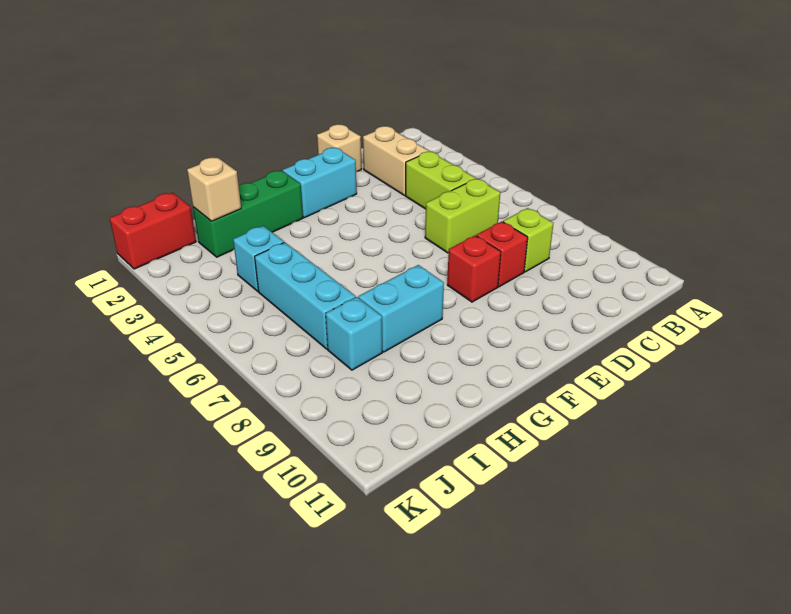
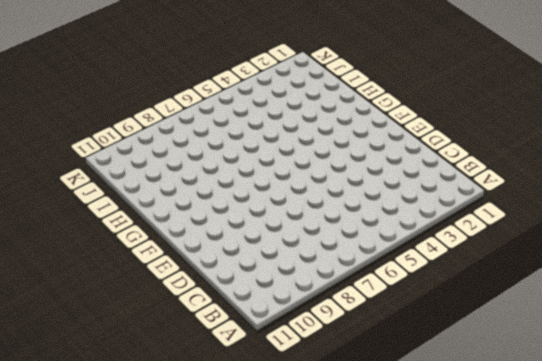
none -> tan 1x2 brick [363,126,429,195]
none -> lime 1x2 brick [406,152,476,209]
none -> lime 1x2 brick [425,179,500,253]

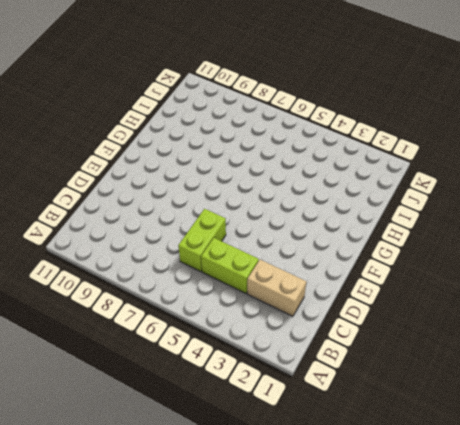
none -> lime 1x1 brick [503,208,553,272]
none -> tan 1x1 brick [317,124,362,172]
none -> red 1x1 brick [476,222,528,287]

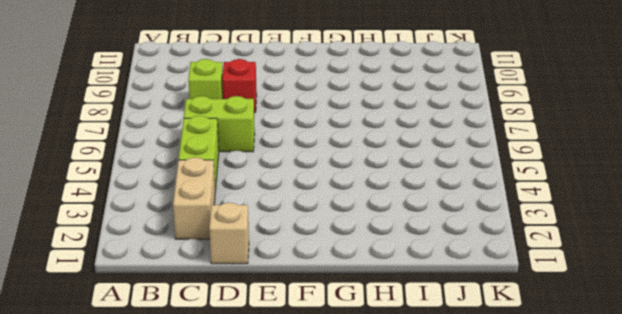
none -> cyan 1x2 brick [283,148,357,218]
none -> red 1x1 brick [447,235,501,302]
none -> green 1x3 brick [193,171,303,257]

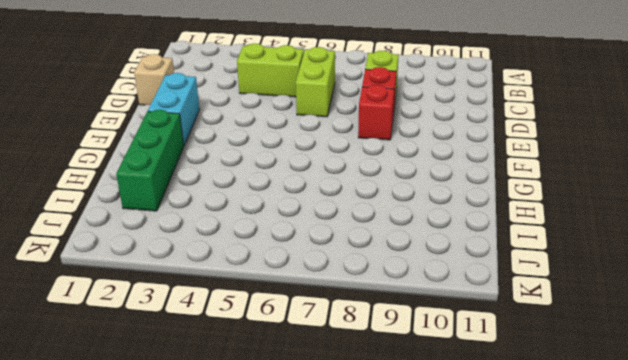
none -> tan 1x2 brick [363,126,429,195]
none -> cyan 1x2 brick [358,265,444,352]
none -> cyan 1x1 brick [233,226,284,291]

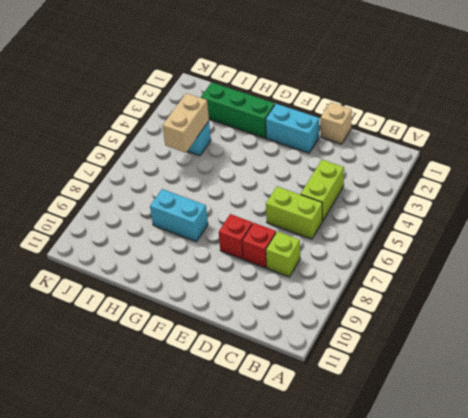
tan 1x2 brick [162,93,209,153] -> tan 1x2 brick moved to [363,126,429,195]
none -> cyan 1x3 brick [255,242,356,349]
none -> cyan 1x1 brick [326,297,382,370]
none -> red 1x2 brick [110,193,196,269]

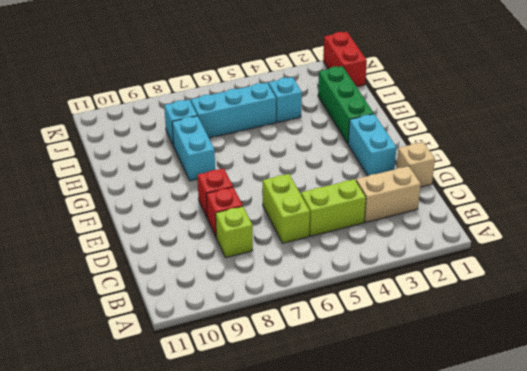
none -> tan 1x1 brick [187,157,241,221]

